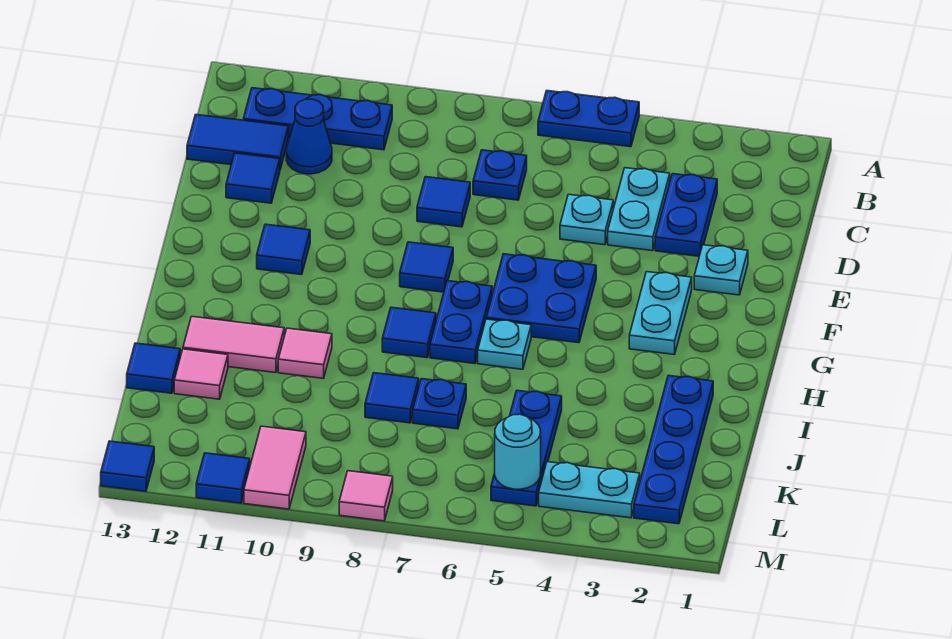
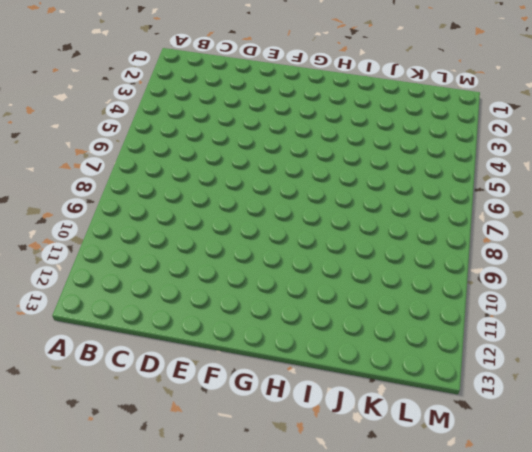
none -> blue 1x2 plate [538,91,639,147]
none -> blue 1x3 plate [243,88,392,150]
none -> blue 1x2 plate [655,174,717,256]
none -> cyan 1x2 plate [608,168,670,251]

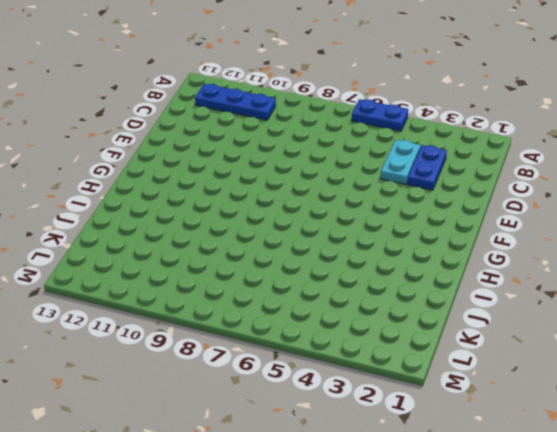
none -> blue 1x1 plate [473,150,527,200]
none -> blue 1x1 cone [286,99,332,174]
none -> blue 1x2 tile [187,115,288,169]
none -> cyan 1x1 plate [560,194,613,245]

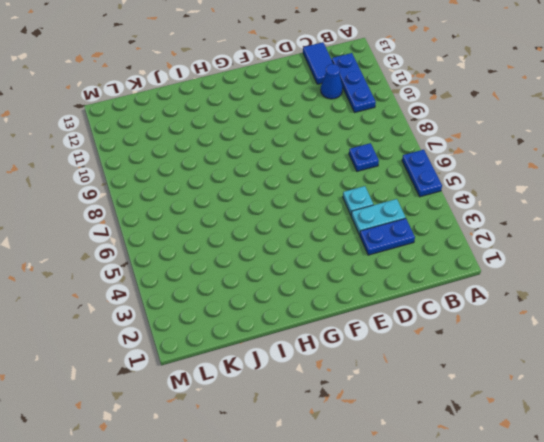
none -> blue 1x1 tile [417,177,470,227]
none -> blue 1x1 tile [226,153,280,203]
none -> cyan 1x1 plate [694,245,748,295]
none -> cyan 1x2 plate [629,272,692,355]

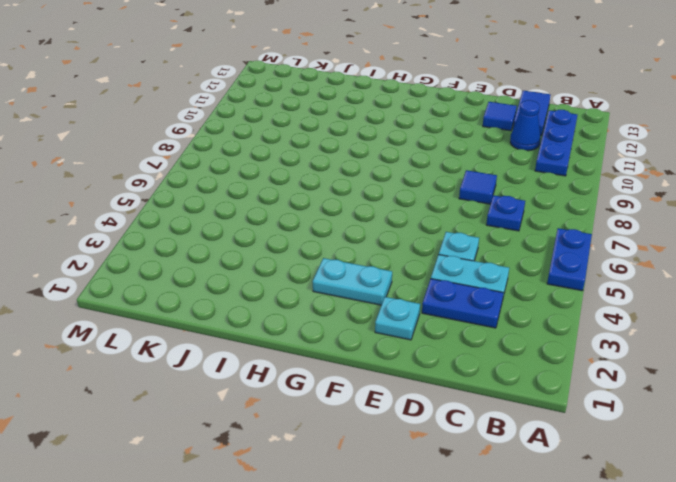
none -> blue 2x2 plate [486,254,596,343]
none -> blue 1x1 tile [400,242,453,292]
none -> blue 1x1 tile [257,224,310,275]
none -> blue 1x2 plate [430,281,492,364]

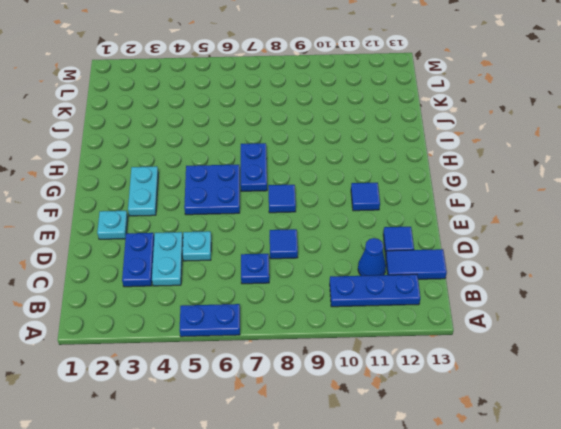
none -> cyan 1x1 plate [478,319,531,369]
none -> blue 1x1 tile [382,307,436,358]
none -> blue 1x4 plate [634,375,713,524]
none -> pink 1x1 tile [278,328,332,378]

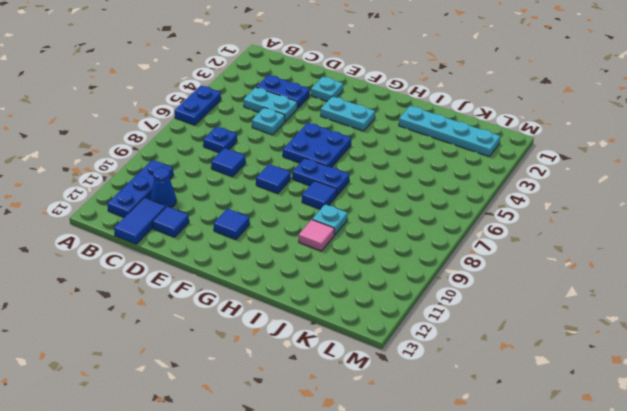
cyan 1x4 plate [399,106,500,157] -> blue 1x4 plate [634,375,713,524]
cyan 1x1 plate [312,204,348,235] -> cyan 1x1 plate moved to [478,319,531,369]
none -> pink 1x2 tile [183,316,284,373]
none -> blue 1x3 plate [491,390,562,506]
none -> blue 1x1 plate [413,379,466,429]
none -> blue 1x1 tile [365,373,419,423]

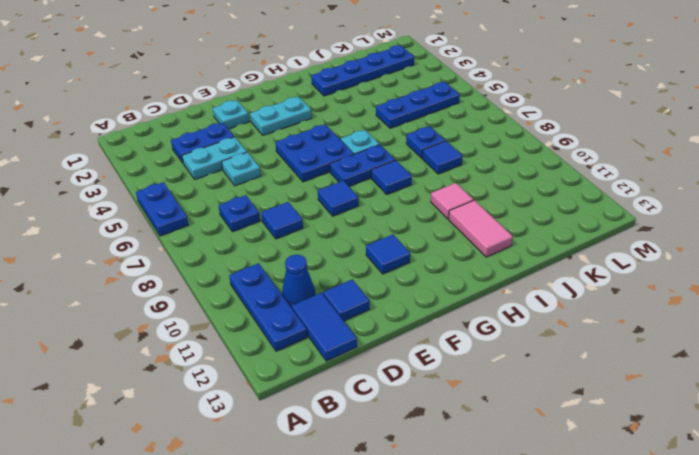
none -> pink 1x1 tile [174,349,228,399]
none -> blue 1x1 tile [127,343,180,393]
none -> cyan 1x2 plate [539,462,640,518]
none -> pink 1x2 tile [244,426,306,509]

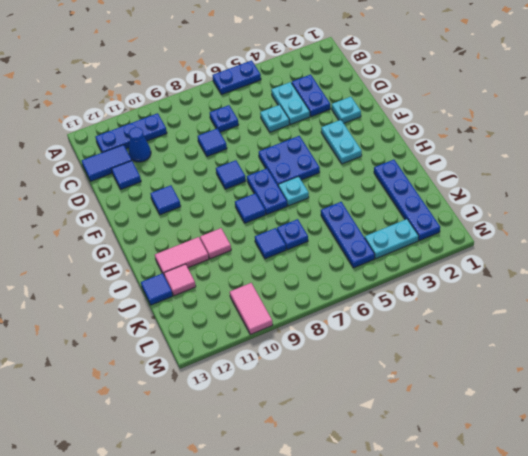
none -> pink 1x1 tile [339,471,393,521]
none -> blue 1x1 tile [196,453,250,503]
none -> blue 1x1 tile [101,441,154,491]
none -> cyan 1x1 round brick [495,414,541,489]

